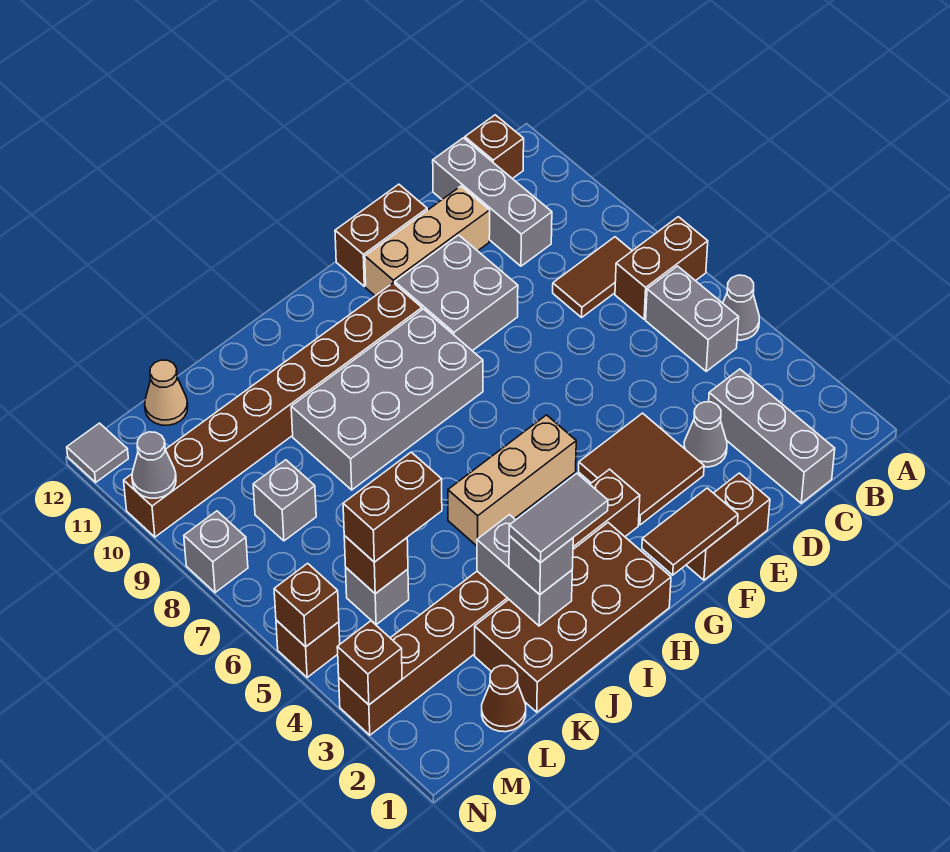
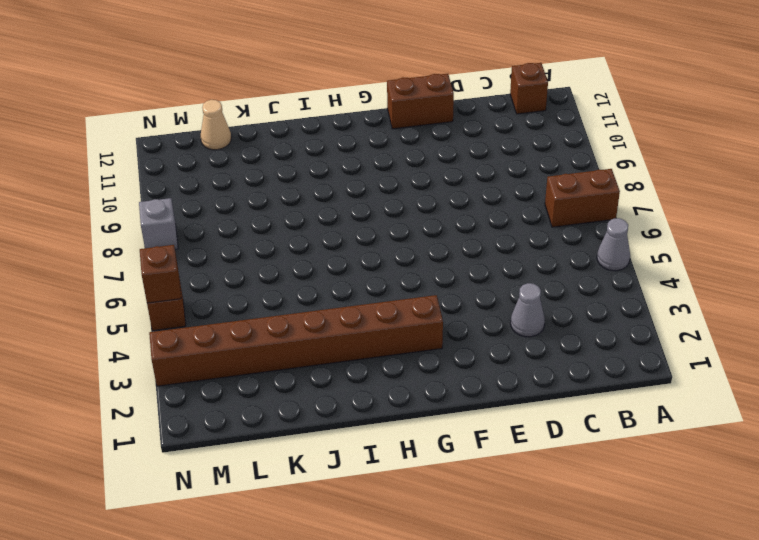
none -> grey 1x2 brick [646,266,739,371]
none -> brown 1x2 tile [553,237,632,317]
none -> grey 1x3 brick [709,369,835,503]
none -> grey 1x3 brick [433,138,552,266]

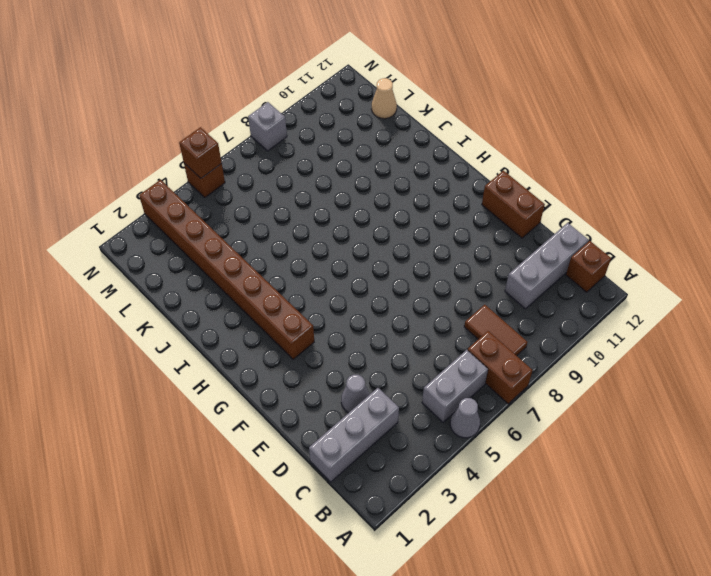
none -> tan 1x3 brick [365,186,490,296]
none -> brown 1x2 brick [687,473,770,580]
none -> brown 2x2 tile [579,413,704,525]
none -> grey 2x2 brick [395,235,518,351]

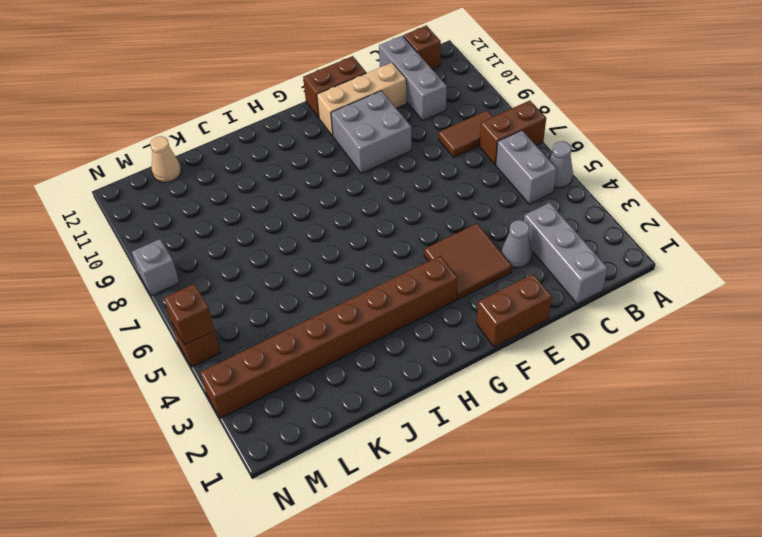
none -> tan 1x3 brick [448,415,576,546]
none -> grey 2x4 brick [291,309,483,490]
none -> brown 1x8 brick [124,283,422,537]
none -> brown 2x4 brick [475,523,671,712]

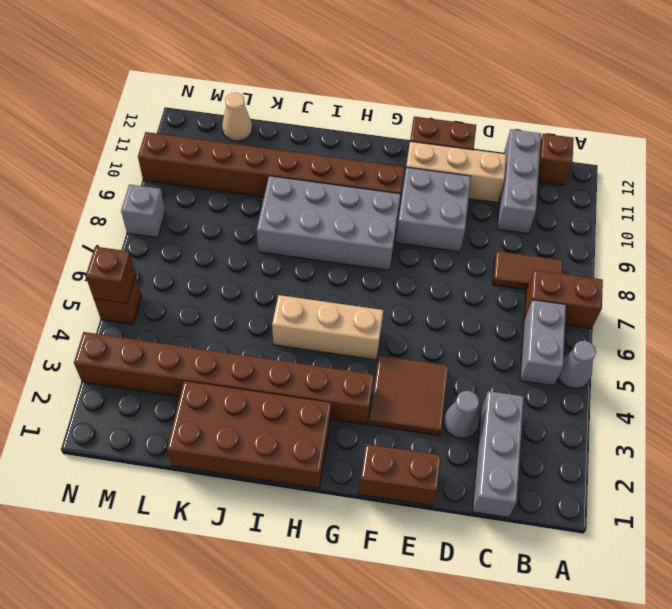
none -> brown 1x1 cone [482,666,526,732]
none -> grey 1x1 brick [346,568,409,625]
none -> grey 1x1 brick [253,460,316,541]
none -> grey 1x1 tile [67,423,128,482]

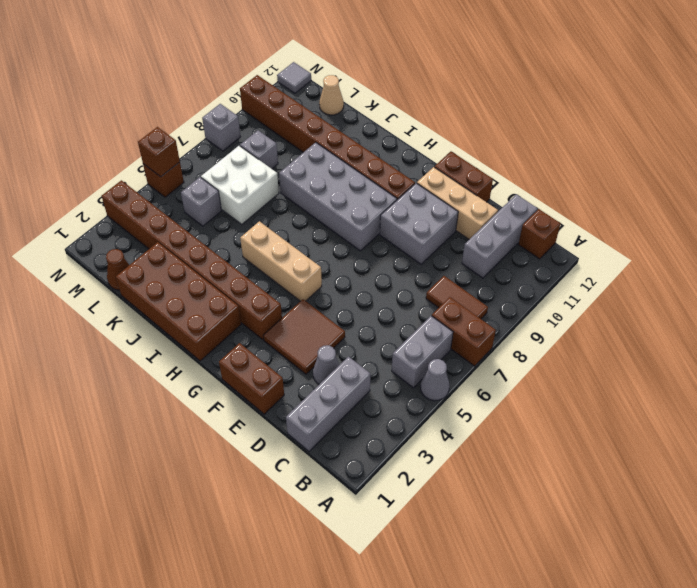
white 2x2 brick [201,146,279,224] -> none
none -> brown 1x2 tile [642,488,738,575]
none -> grey 1x2 brick [477,515,572,626]
none -> brown 1x1 brick [344,536,408,594]
none -> brown 1x1 brick [337,621,402,705]

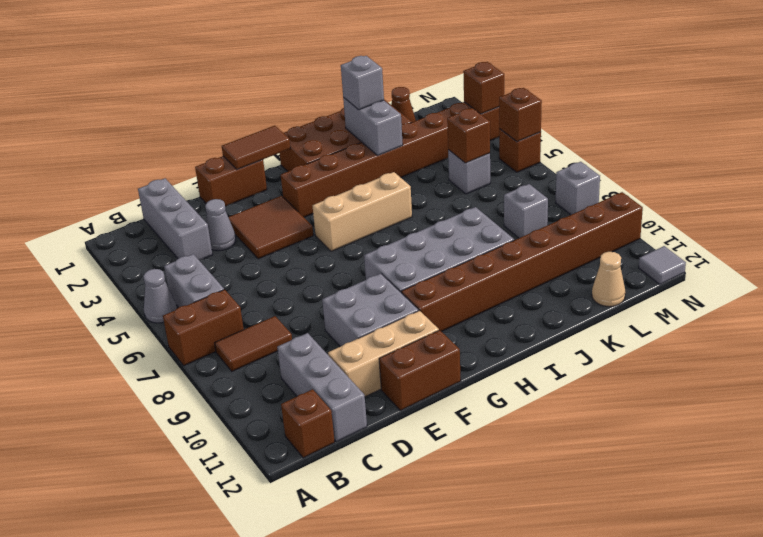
none -> grey 1x1 cone [132,432,176,498]
none -> brown 1x2 brick [343,452,442,562]
none -> grey 1x2 tile [509,473,608,563]

